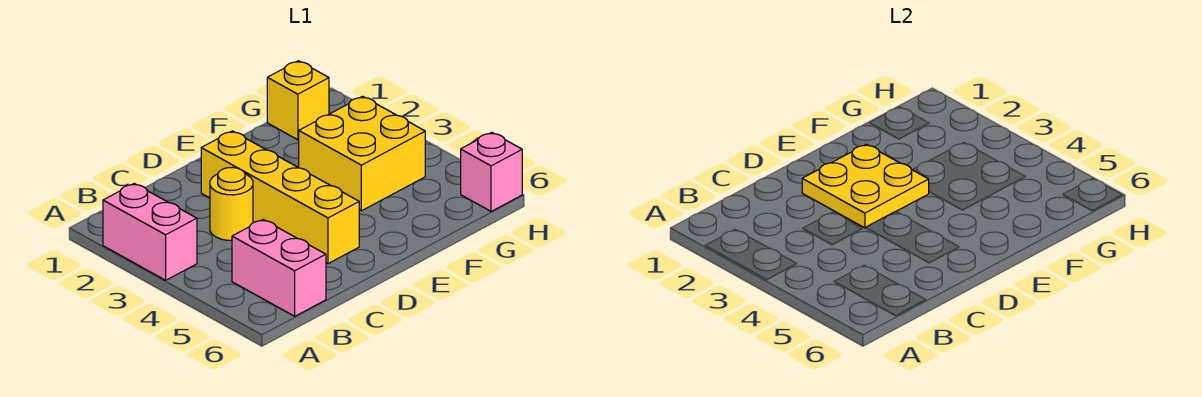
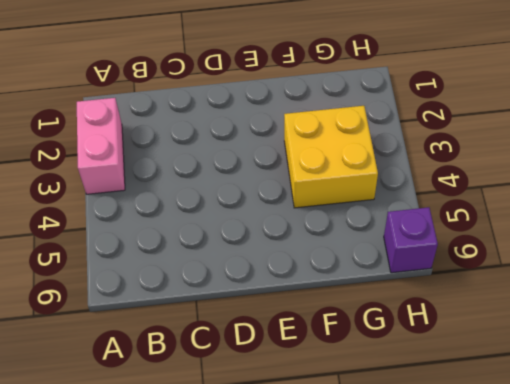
purple 1x1 brick [384,207,438,273] -> pink 1x1 brick [461,132,522,211]
none -> pink 1x2 brick [232,220,326,316]
none -> yellow 1x1 round brick [210,167,253,241]

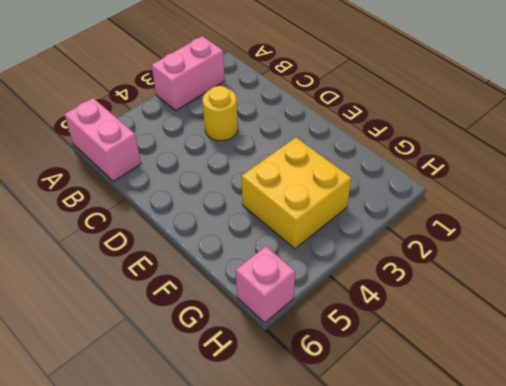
pink 1x2 brick [64,98,141,181] -> pink 1x2 brick turned to [232,220,326,316]
none -> yellow 1x4 brick [201,131,359,264]
none -> yellow 1x1 brick [267,61,329,140]

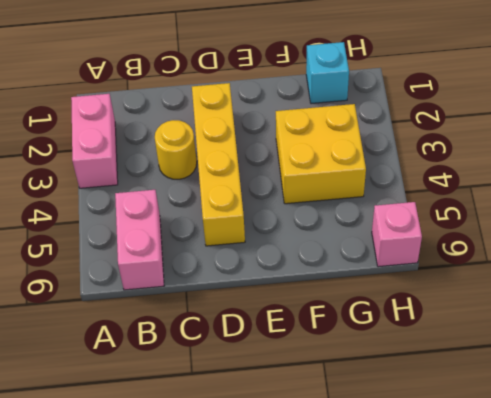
cyan 1x1 brick [306,42,349,104] -> yellow 1x1 brick [267,61,329,140]
none -> yellow 2x2 plate [802,144,929,228]

